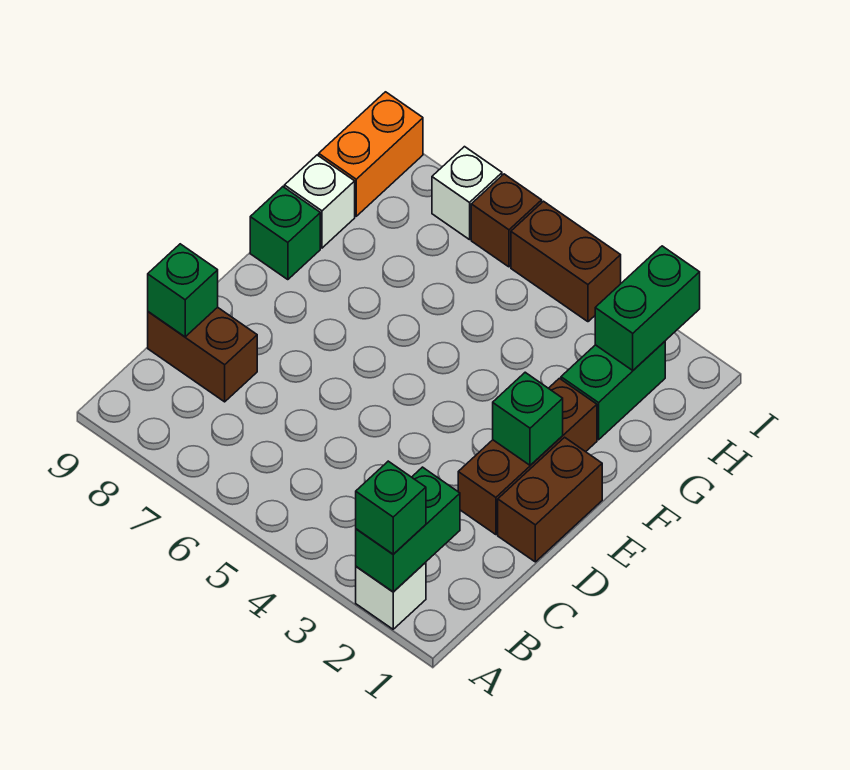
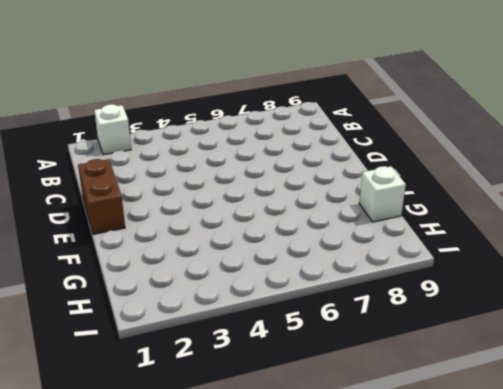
none -> brown 1x2 brick [148,307,257,402]
none -> brown 1x3 brick [458,378,597,535]
none -> green 1x1 brick [250,187,320,280]

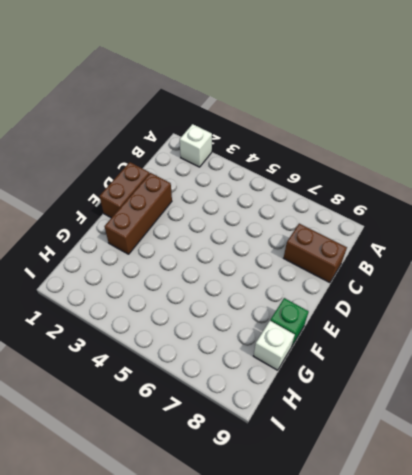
none -> green 1x2 brick [561,341,665,440]
none -> orange 1x2 brick [319,92,423,216]
none -> brown 1x2 brick [511,201,621,322]

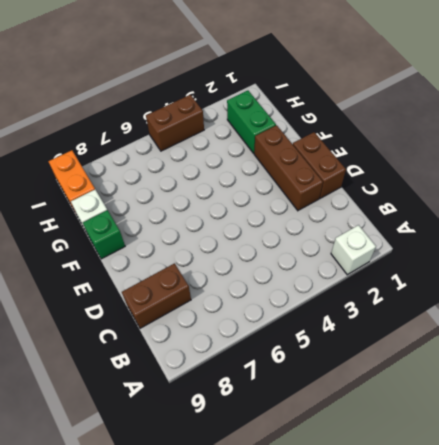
none -> brown 1x1 brick [471,174,542,267]
none -> white 1x1 brick [432,147,502,240]
none -> green 1x2 brick [356,467,460,592]

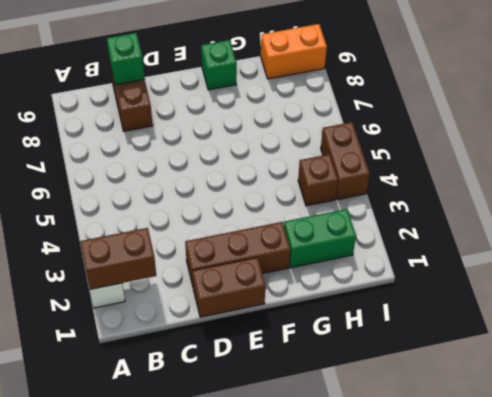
brown 1x2 brick [80,228,156,289] -> green 1x2 brick [356,467,460,592]
brown 1x1 brick [298,154,338,206] -> brown 1x1 brick moved to [471,174,542,267]
none -> white 1x1 brick [284,155,355,248]
none -> white 1x1 brick [432,147,502,240]
none -> green 1x1 brick [493,372,563,465]

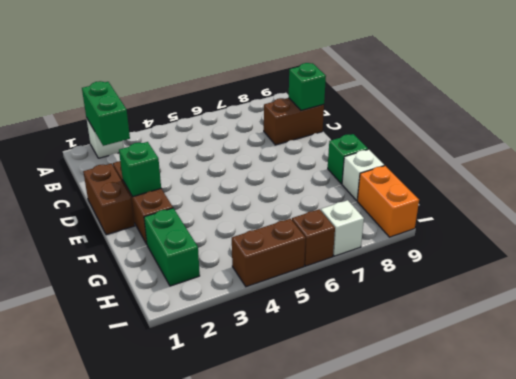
none -> green 1x2 brick [595,246,700,370]
none -> green 1x1 brick [356,461,426,554]

